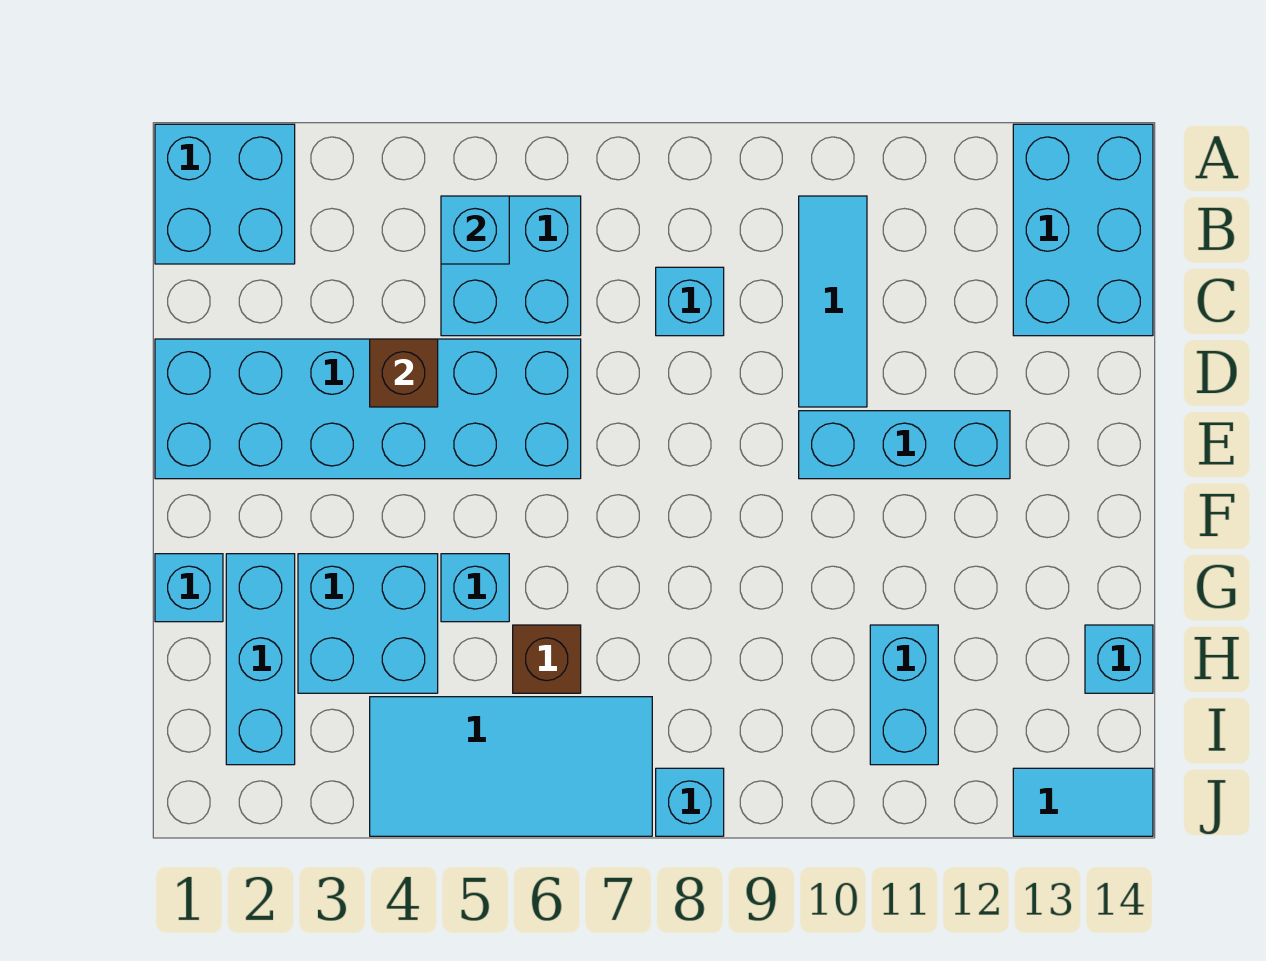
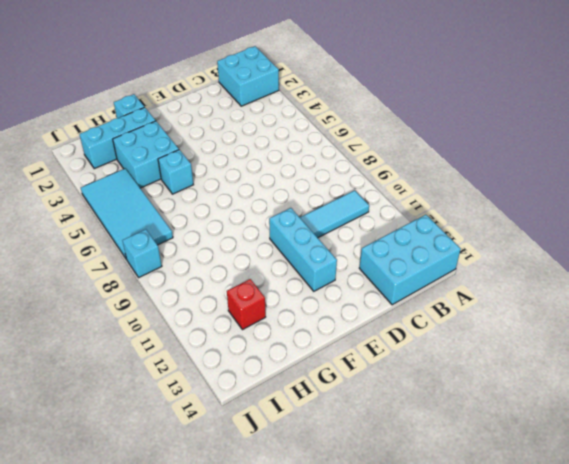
red 1x1 brick [227,279,266,330] -> none
none -> cyan 2x2 brick [441,196,581,336]
none -> cyan 1x1 brick [656,267,724,336]
none -> cyan 2x6 brick [155,339,581,479]

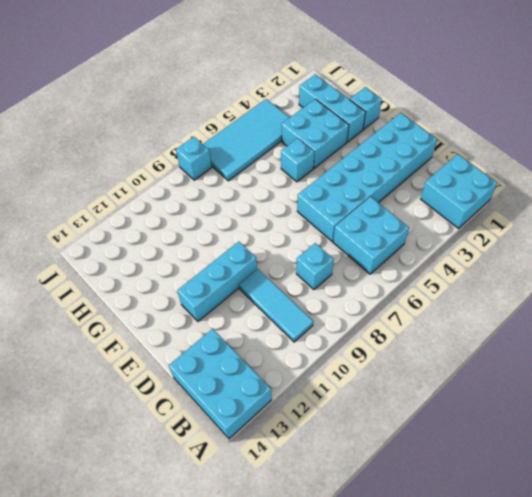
none -> brown 1x1 brick [513,625,581,693]
none -> cyan 1x2 brick [870,625,938,765]
none -> cyan 1x1 brick [1085,625,1153,693]

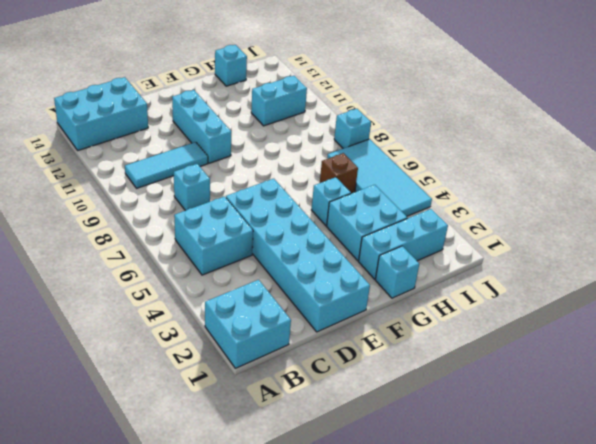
none -> cyan 1x2 tile [1013,768,1153,836]
none -> cyan 1x1 brick [441,196,509,264]
none -> brown 1x1 brick [370,339,438,407]

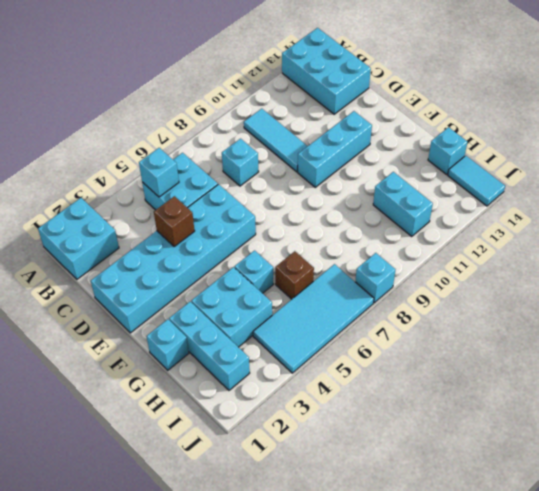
cyan 1x2 tile [448,156,505,206] -> cyan 1x2 tile turned to [1013,768,1153,836]

